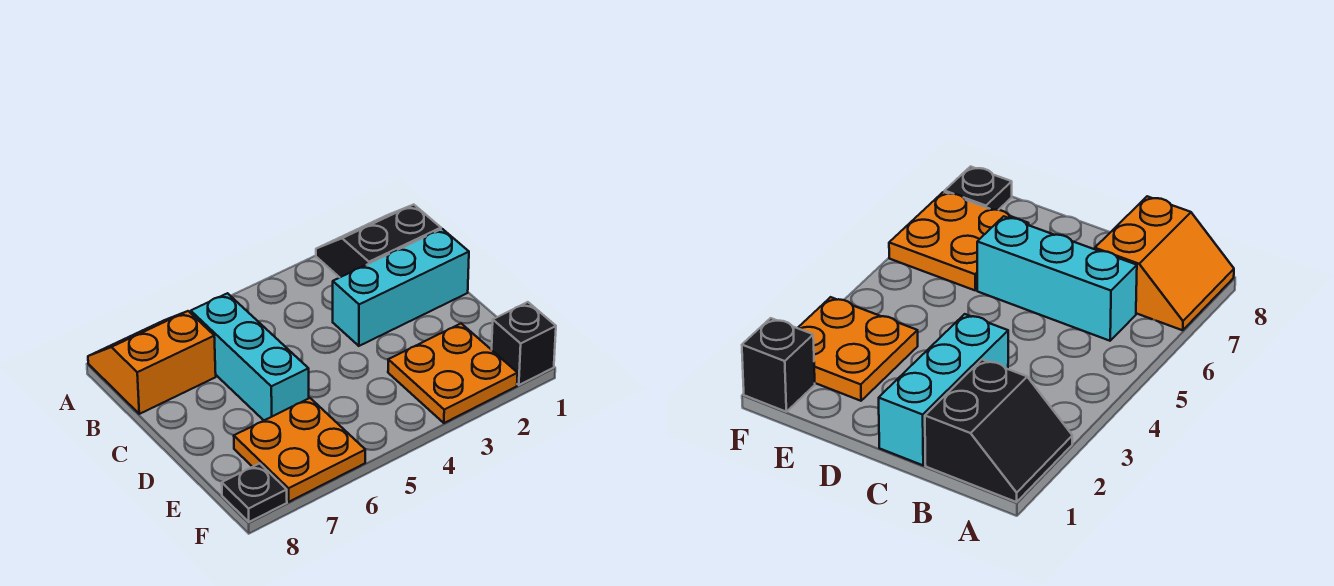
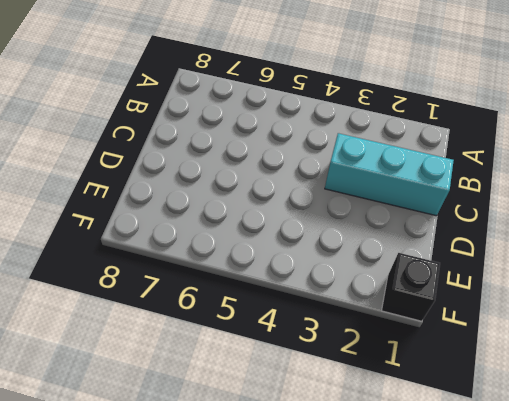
none -> black 2x2 slope [316,205,441,277]
none -> orange 2x2 slope [88,311,216,414]

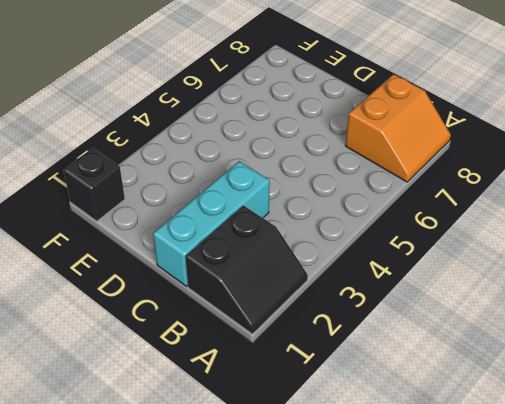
none -> cyan 1x3 brick [191,293,309,420]
none -> orange 2x2 plate [388,324,518,423]

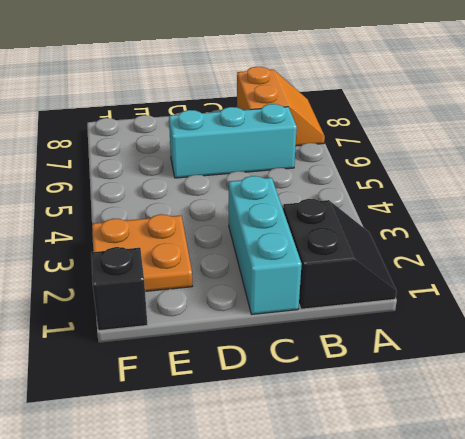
none -> orange 2x2 plate [234,398,365,502]
none -> black 1x1 plate [222,463,287,522]

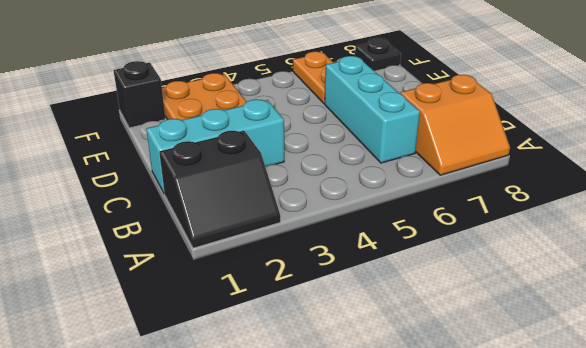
orange 1x2 plate [293,52,334,104] -> orange 2x2 plate [234,398,365,502]

